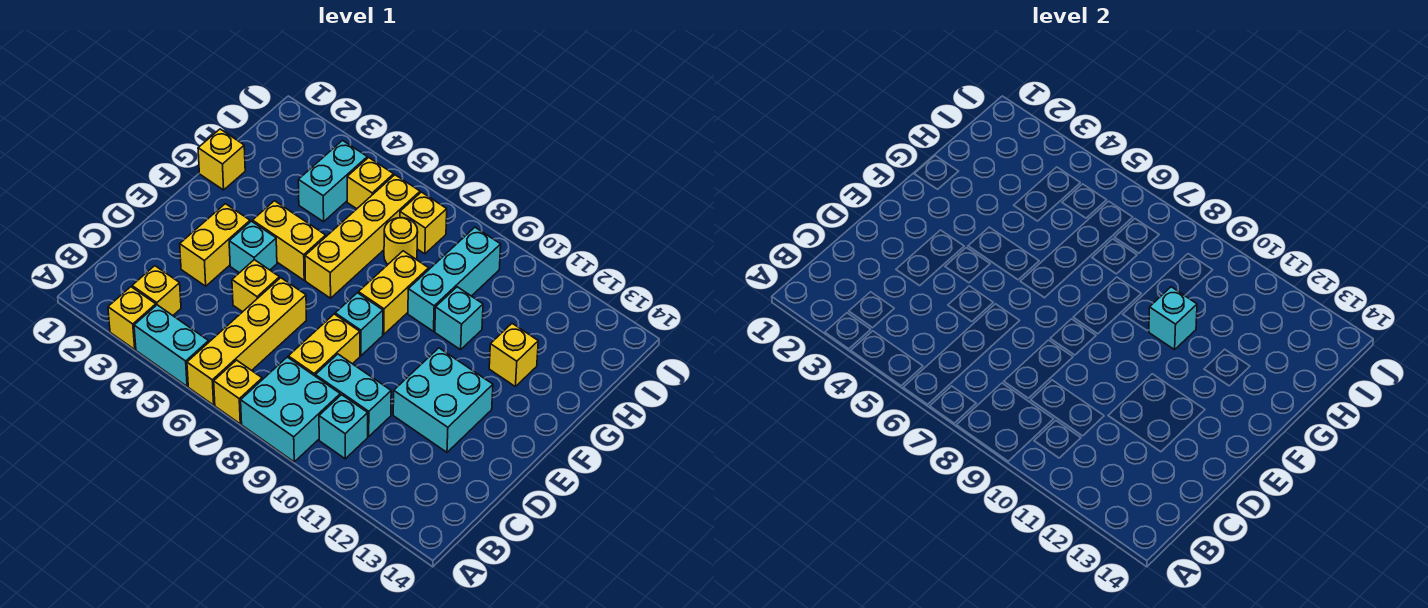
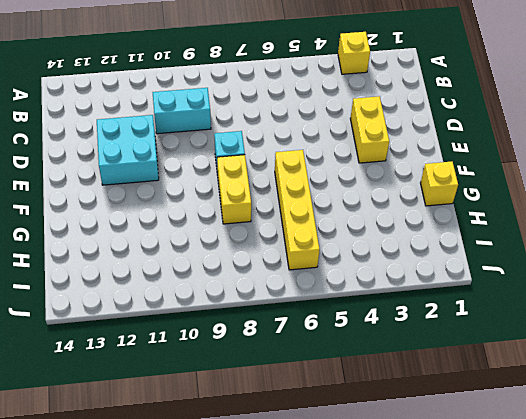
none -> cyan 1x2 brick [134,305,209,386]
none -> yellow 1x4 brick [187,278,307,405]
none -> yellow 1x1 brick [214,360,262,424]

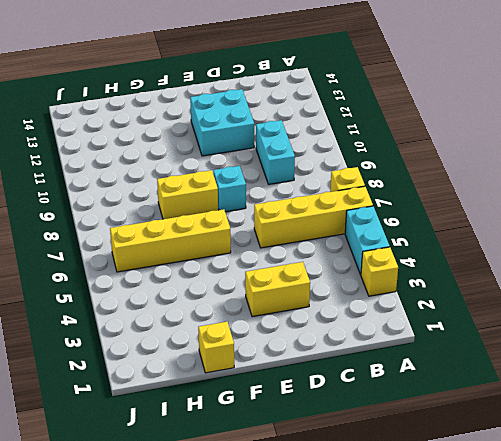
none -> cyan 2x2 brick [241,357,340,462]
none -> yellow 1x1 brick [132,266,181,315]
none -> cyan 1x1 brick [319,395,368,459]

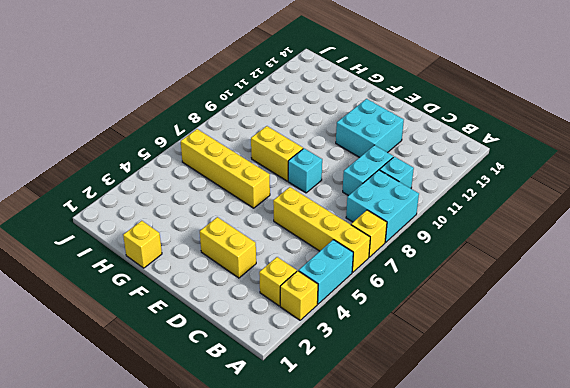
none -> yellow 1x2 brick [288,314,360,376]
none -> yellow 1x1 brick [232,260,280,312]
none -> cyan 1x1 brick [229,221,277,273]

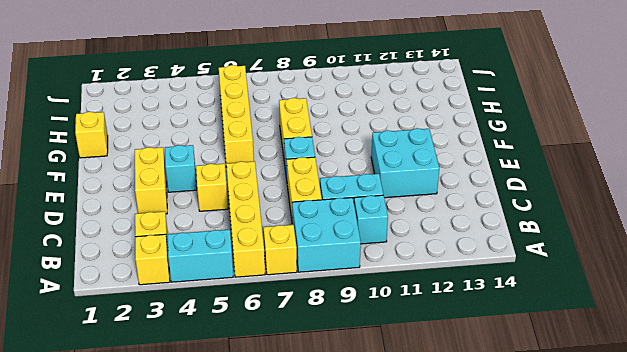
none -> yellow 1x2 brick [252,201,326,280]
none -> cyan 1x3 brick [408,227,501,331]
none -> cyan 1x1 brick [435,287,483,350]

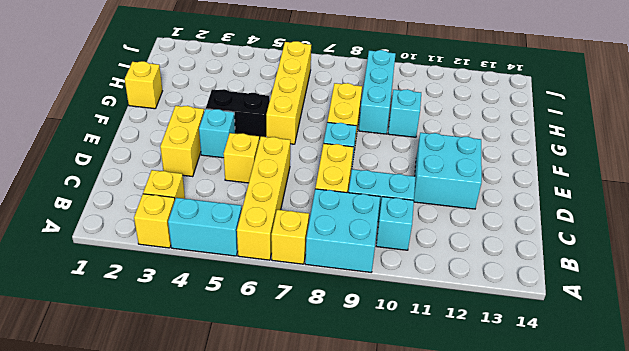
black 1x2 brick [206,89,270,140] -> yellow 1x2 brick [252,201,326,280]
none -> yellow 1x1 brick [489,324,538,386]
none -> cyan 1x2 brick [298,140,367,222]
none -> yellow 1x1 round brick [384,218,418,264]

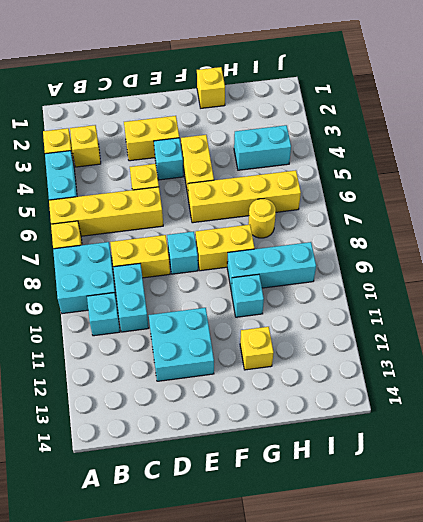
none -> yellow 1x1 brick [347,158,394,209]
none -> yellow 1x1 brick [400,192,447,254]
none -> cyan 1x1 brick [1149,287,1197,350]

